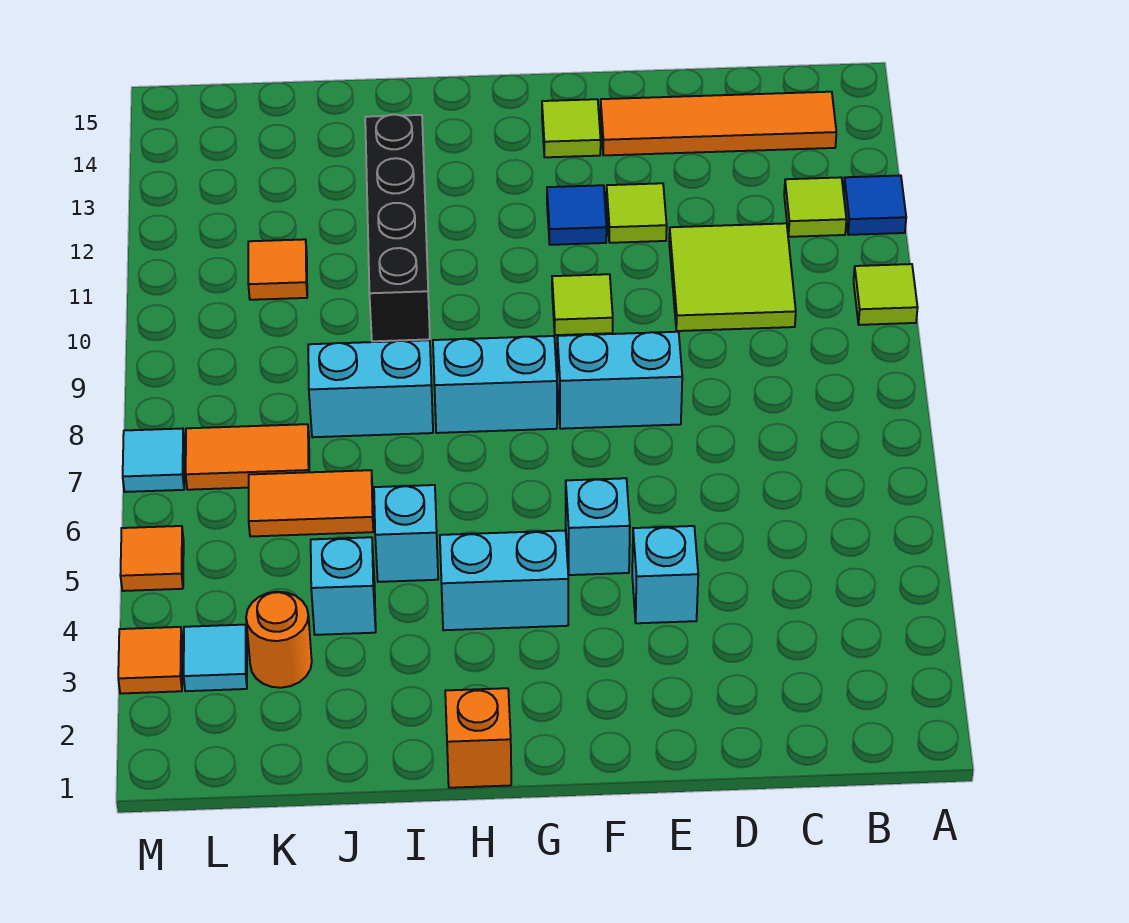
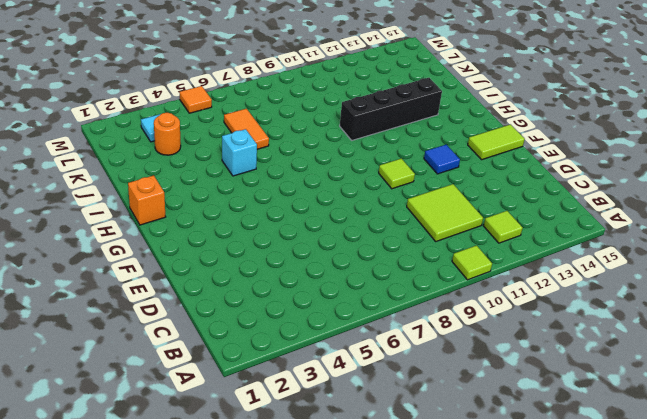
lime 1x2 tile [468,124,525,160] -> lime 1x1 tile [542,99,601,157]
none -> blue 1x1 tile [843,175,906,235]
none -> orange 1x4 tile [600,92,836,155]
none -> cyan 1x1 brick [632,526,698,623]

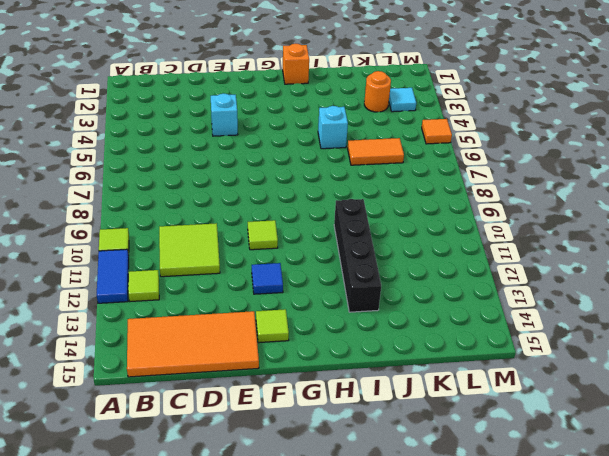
blue 1x2 tile [97,249,129,303] -> blue 1x1 tile [843,175,906,235]
orange 2x4 tile [127,311,259,377] -> orange 1x4 tile [600,92,836,155]
none -> cyan 1x2 brick [557,332,682,429]
none -> lime 1x1 tile [606,183,667,243]
none -> cyan 1x1 brick [566,478,630,575]

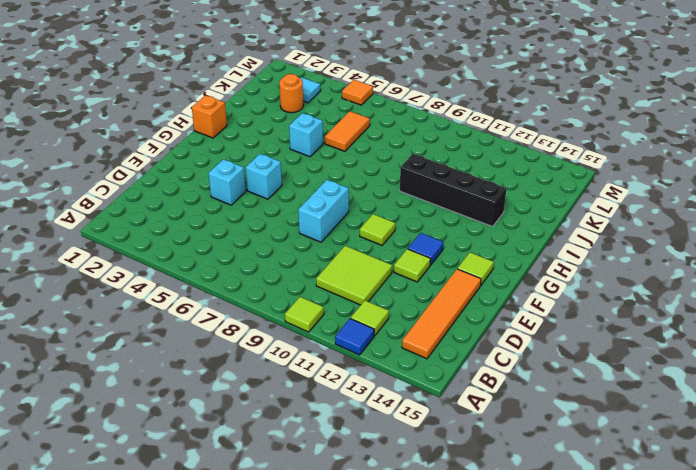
none -> cyan 1x2 brick [440,531,568,630]
none -> cyan 1x2 brick [433,336,557,433]
none -> cyan 1x2 brick [308,340,433,437]

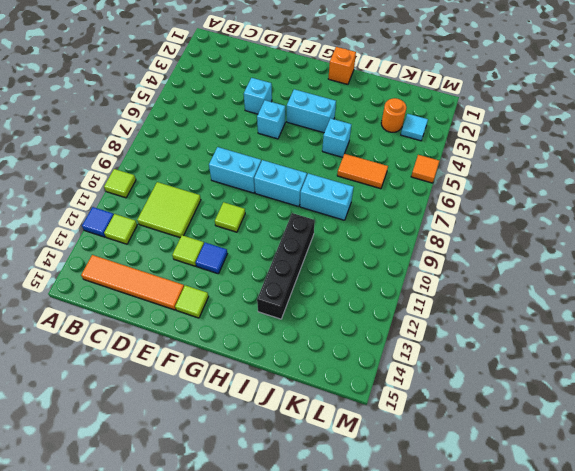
none -> cyan 1x1 brick [311,537,376,635]
none -> orange 1x2 tile [186,424,309,490]
none -> orange 1x1 tile [248,239,307,300]

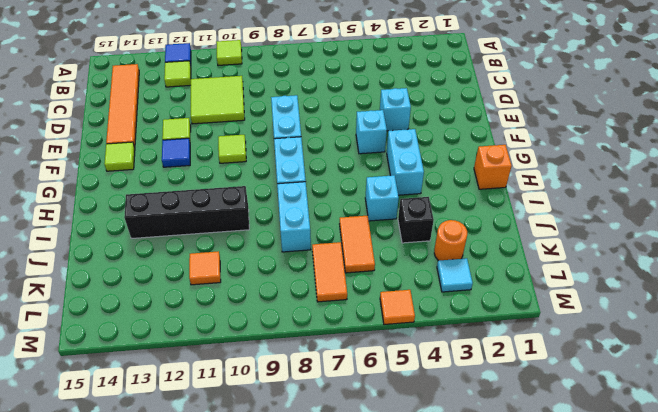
black 1x1 brick [398,197,434,243] -> cyan 1x1 brick [311,537,376,635]
none -> orange 1x1 tile [118,627,183,694]
none -> cyan 1x1 tile [123,428,185,492]

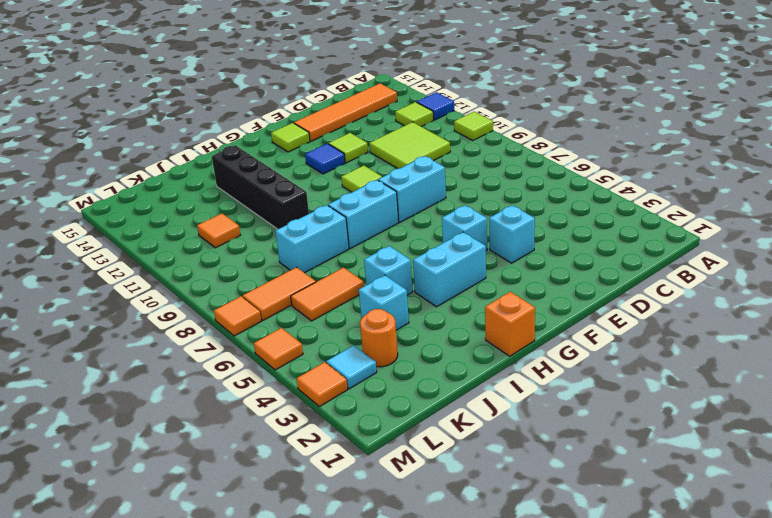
orange 1x1 tile [214,296,262,336] -> cyan 1x1 tile [123,428,185,492]

